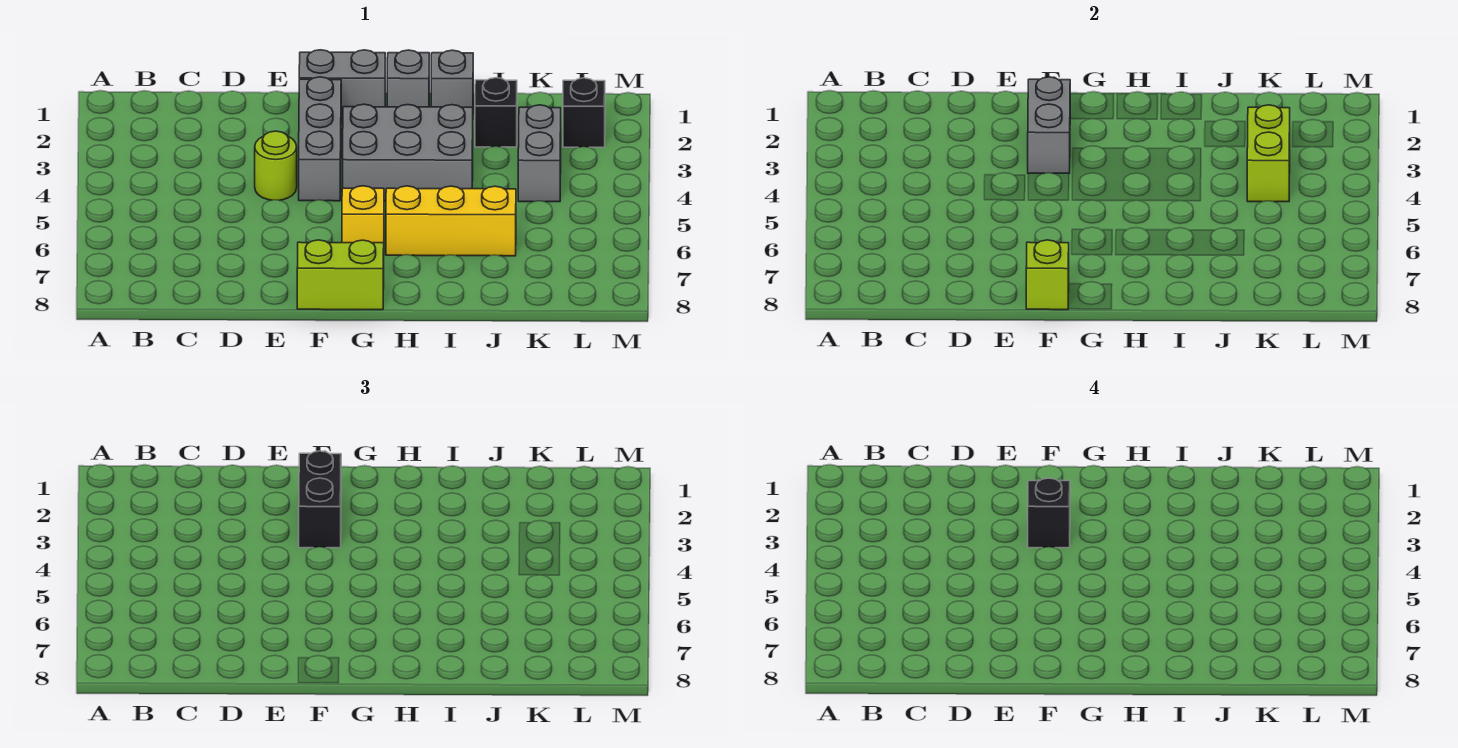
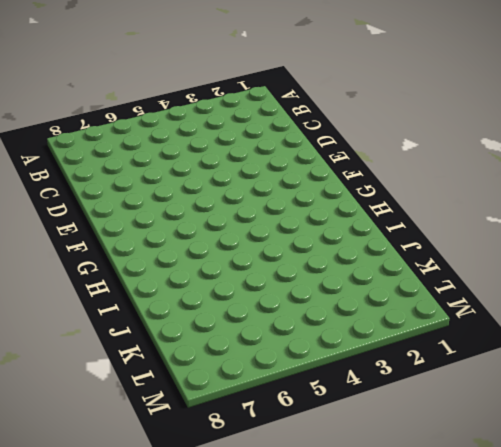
none -> lime 1x1 round brick [255,131,297,200]
none -> grey 1x2 brick [299,50,385,119]
none -> grey 1x3 brick [299,77,341,201]

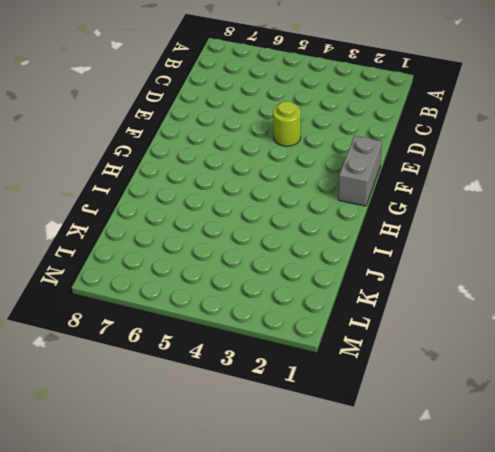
none -> grey 1x3 brick [299,77,341,201]
none -> lime 1x2 brick [297,240,384,310]
none -> grey 2x3 brick [343,104,473,201]

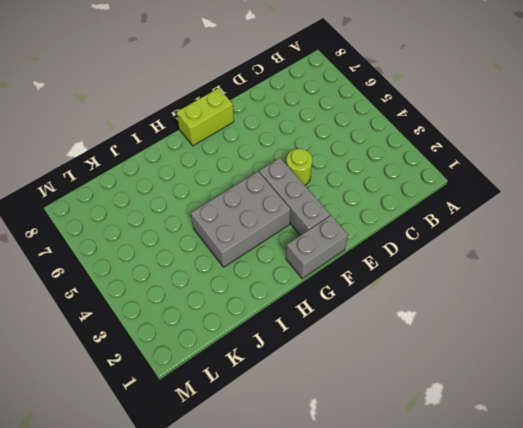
none -> yellow 1x1 brick [342,186,384,243]
none -> grey 1x1 brick [387,50,429,107]
none -> yellow 1x3 brick [386,186,516,256]

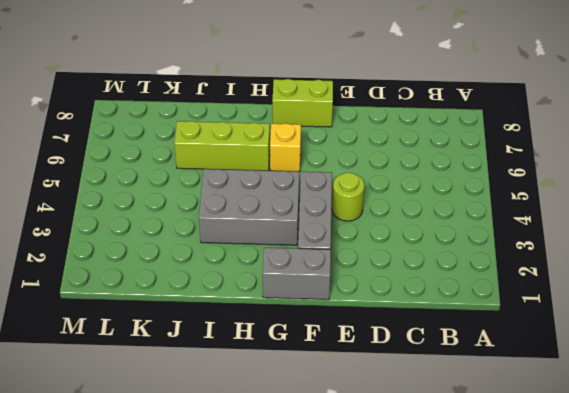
lime 1x3 brick [174,121,270,171] -> yellow 1x3 brick [386,186,516,256]
none -> grey 1x1 brick [387,50,429,107]
none -> grey 1x1 brick [431,50,473,108]
none -> black 1x1 brick [475,78,517,147]

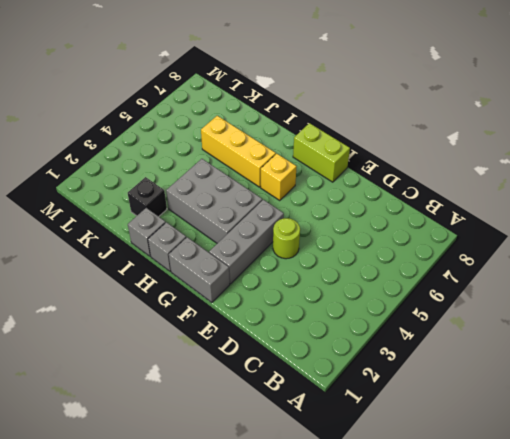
none -> grey 1x2 brick [518,105,561,202]
none -> black 1x1 brick [563,78,605,148]
none -> grey 1x2 brick [1028,77,1070,174]

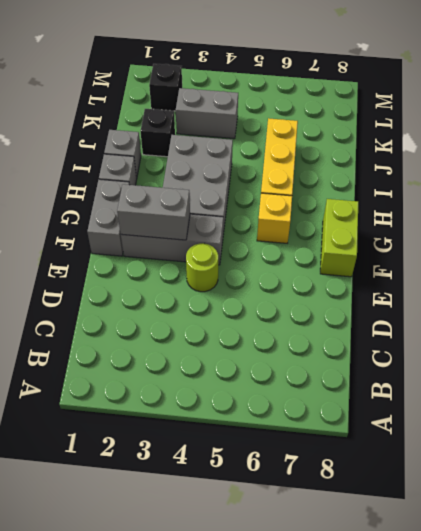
none -> lime 1x1 brick [1026,240,1069,310]
none -> lime 1x2 brick [1247,105,1290,202]
none -> black 1x2 brick [299,451,341,548]

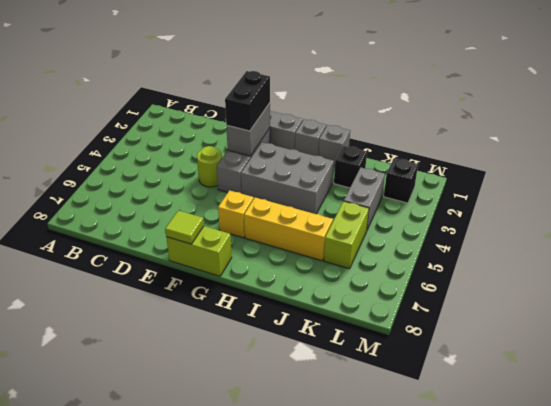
lime 1x1 tile [165,211,204,244] -> lime 1x1 brick [1026,240,1069,310]
lime 1x2 brick [324,201,369,269] -> lime 1x2 brick moved to [1247,105,1290,202]
none -> black 1x1 brick [1028,478,1070,548]

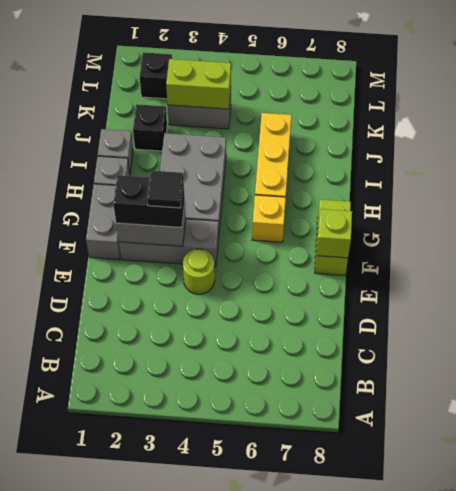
black 1x1 tile [147,171,184,208] -> black 1x1 brick [1028,478,1070,548]

